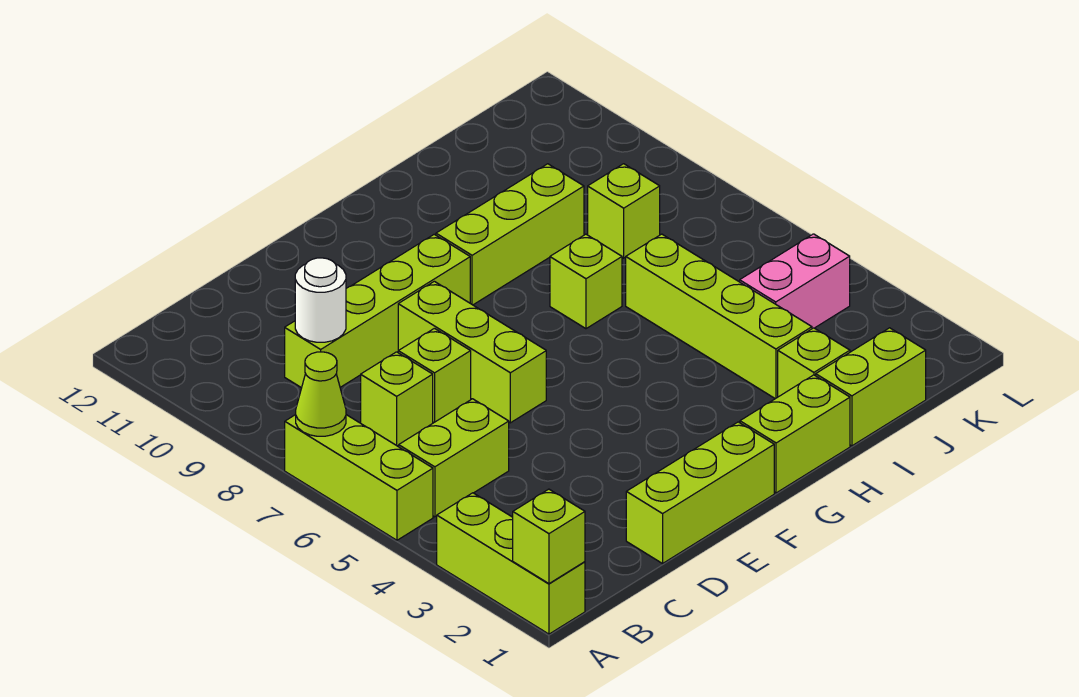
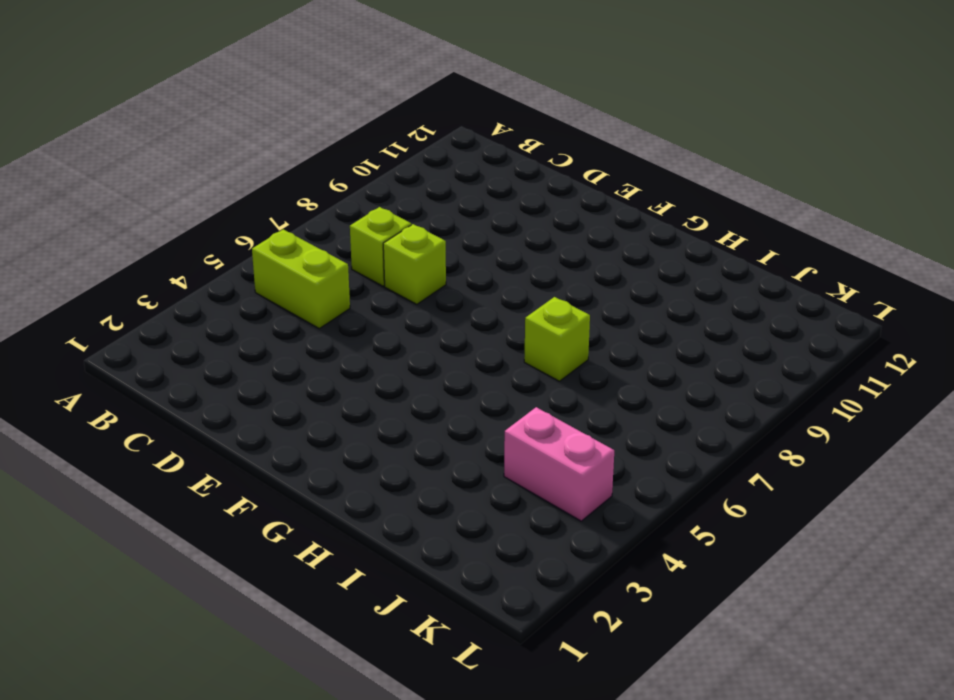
none -> lime 1x3 brick [437,493,585,634]
none -> lime 1x3 brick [285,415,433,540]
none -> lime 1x4 brick [285,234,470,388]

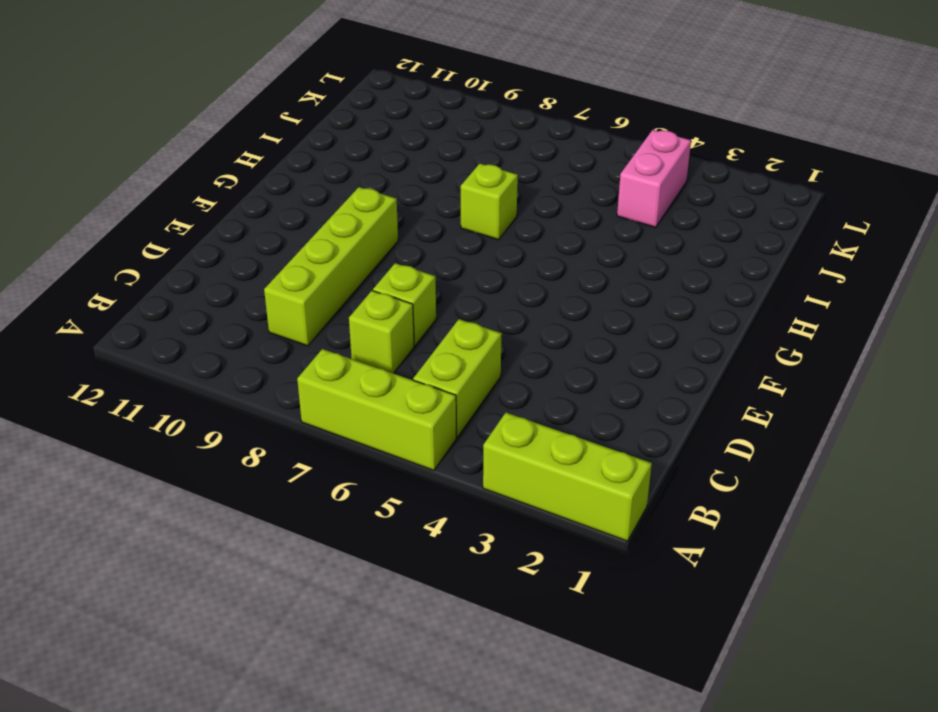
none -> lime 1x3 brick [626,422,774,564]
none -> lime 1x3 brick [398,281,546,423]
none -> lime 1x2 brick [740,375,850,493]

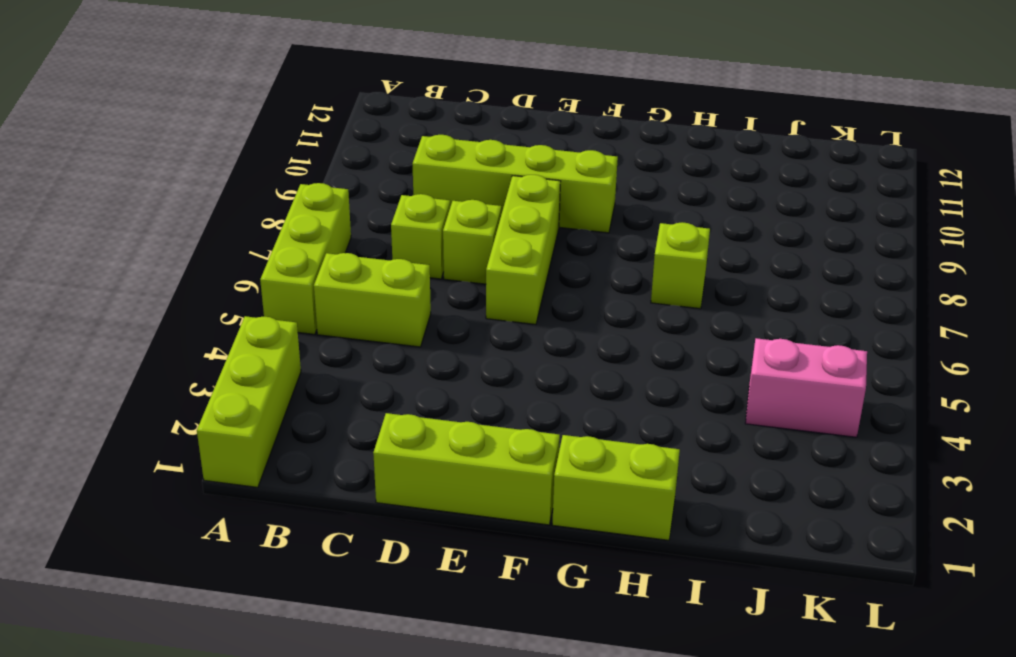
none -> lime 1x3 brick [436,164,584,305]
none -> lime 1x2 brick [816,328,926,446]
none -> lime 1x1 brick [778,328,850,397]

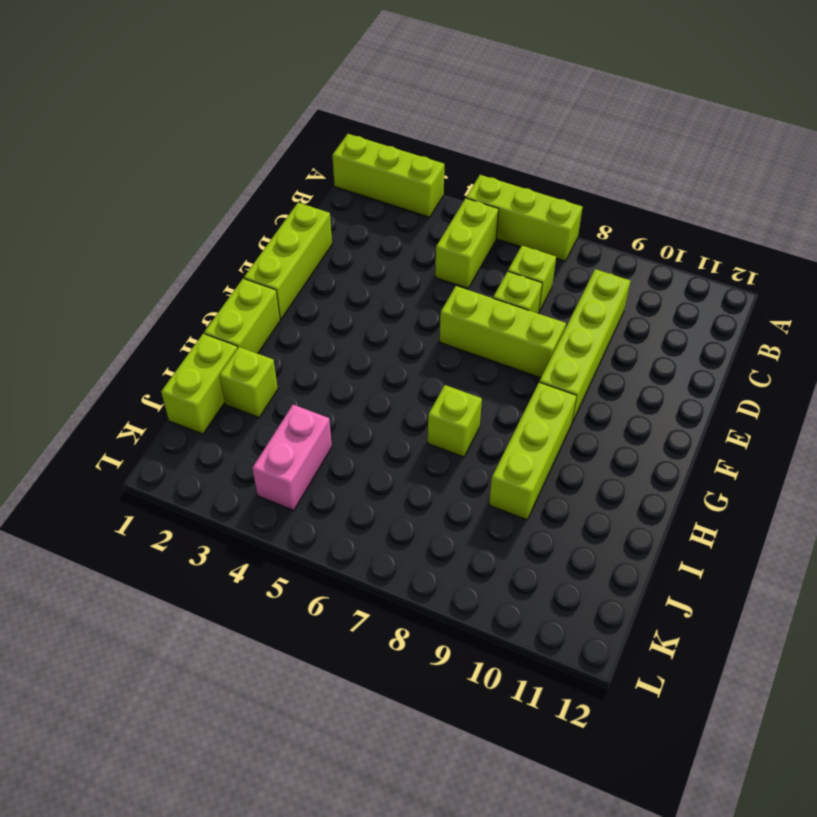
none -> lime 1x4 brick [626,234,812,399]
none -> lime 1x1 brick [588,164,660,258]
none -> lime 1x1 brick [513,489,585,584]

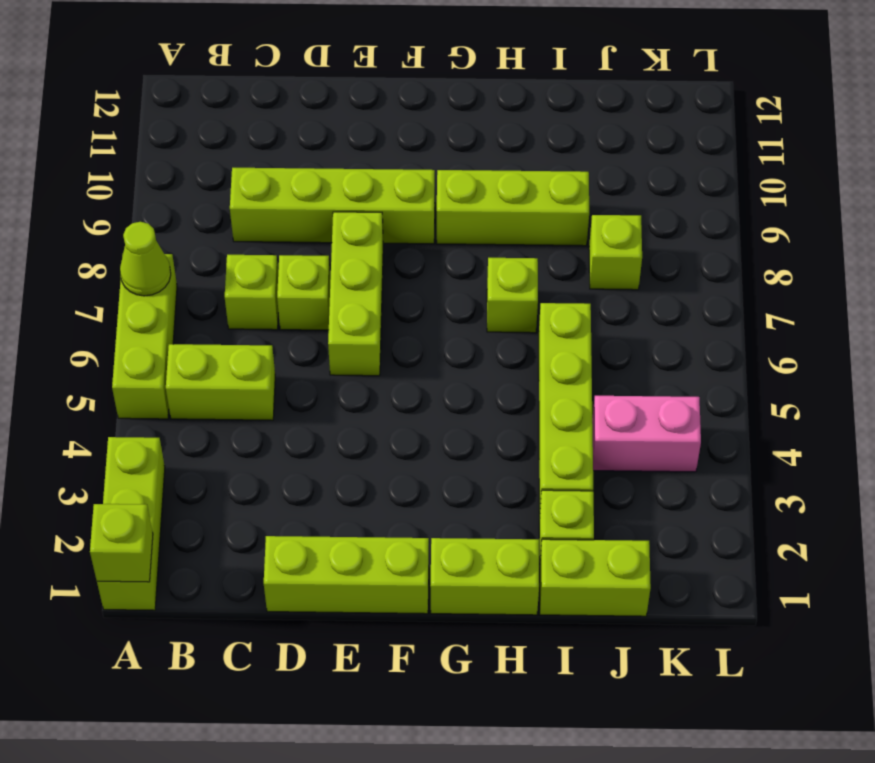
none -> white 1x1 round brick [295,258,346,342]

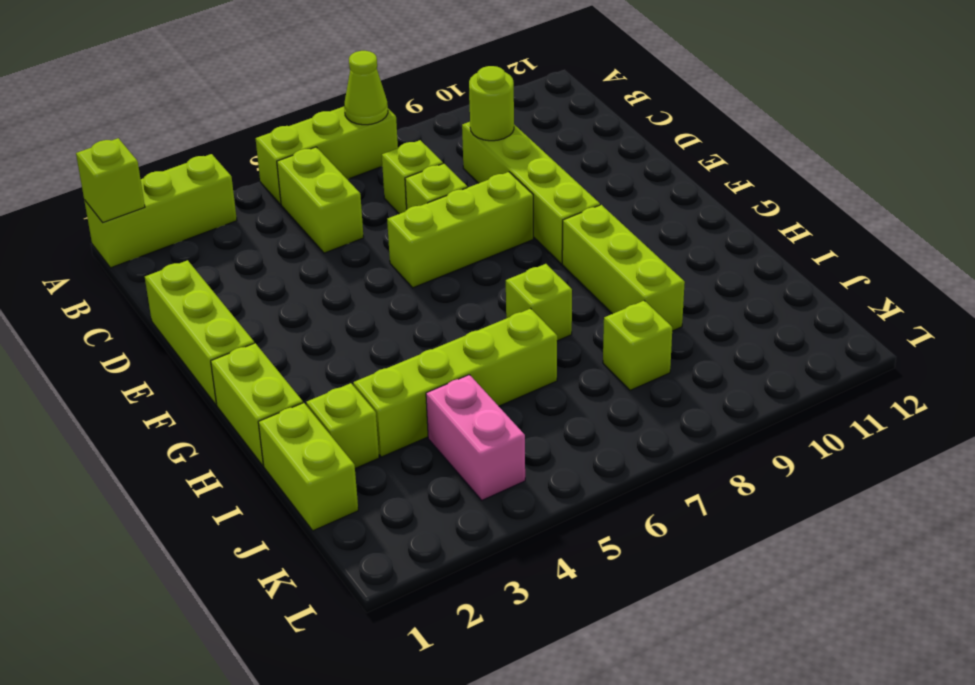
lime 1x1 round brick [469,66,514,141] -> white 1x1 round brick [295,258,346,342]

